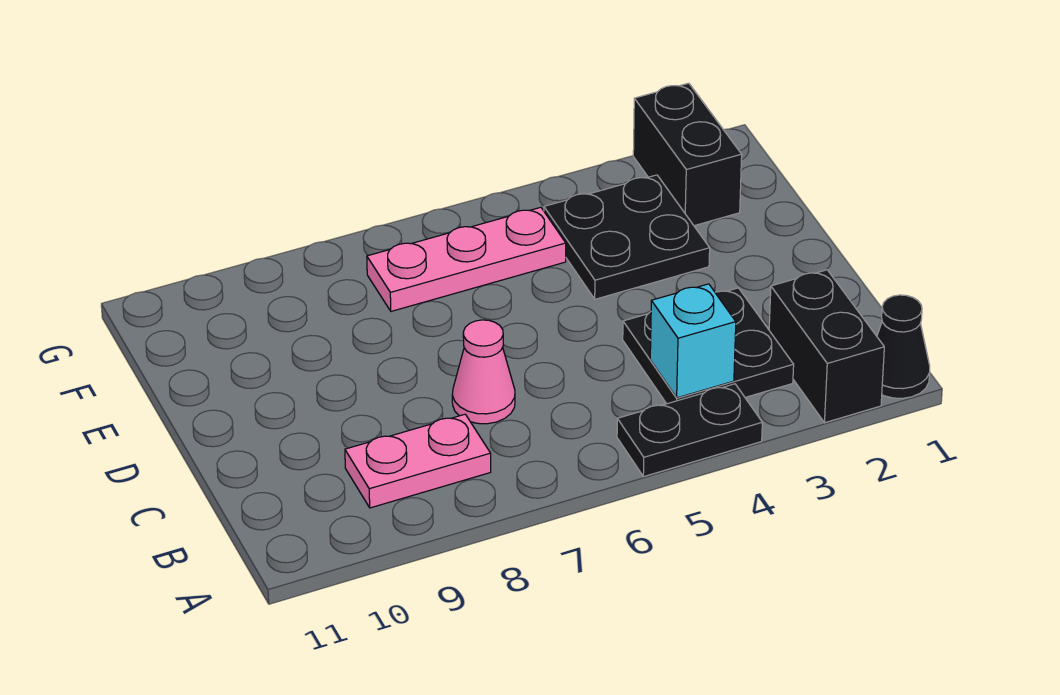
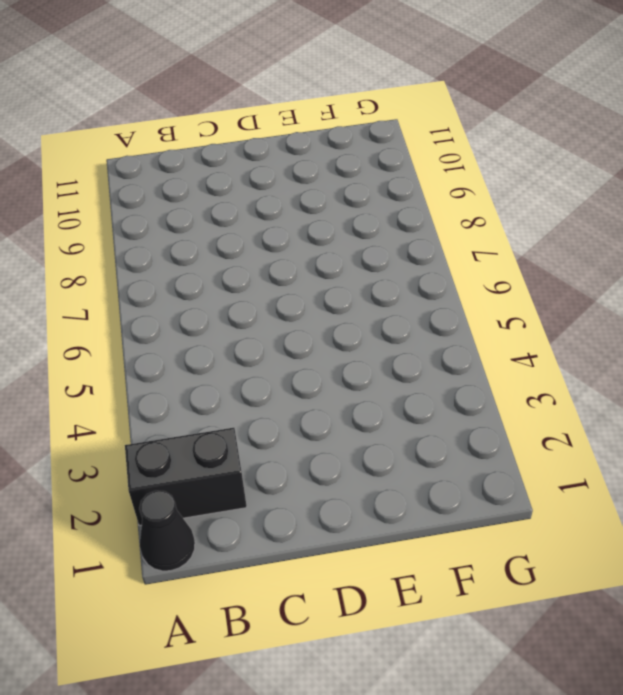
none -> black 1x2 plate [617,384,762,477]
none -> black 2x2 plate [623,288,794,404]

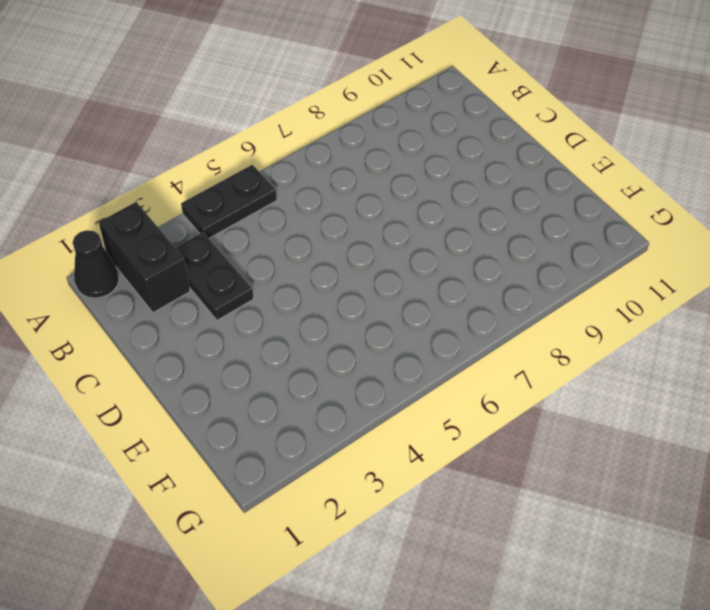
black 1x2 plate [175,232,254,320] -> black 2x2 plate [623,288,794,404]
none -> pink 1x2 plate [345,414,491,508]
none -> pink 1x1 cone [452,320,515,424]

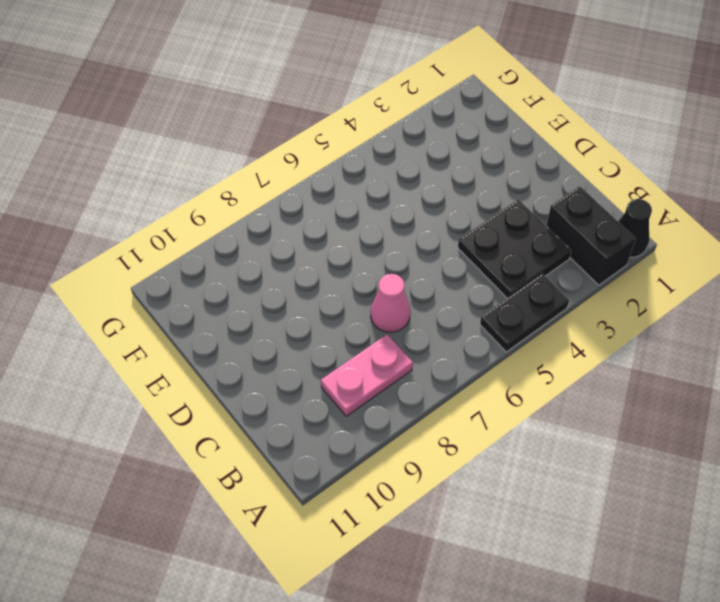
none -> black 2x2 plate [544,175,710,299]
none -> black 1x2 brick [633,83,742,226]

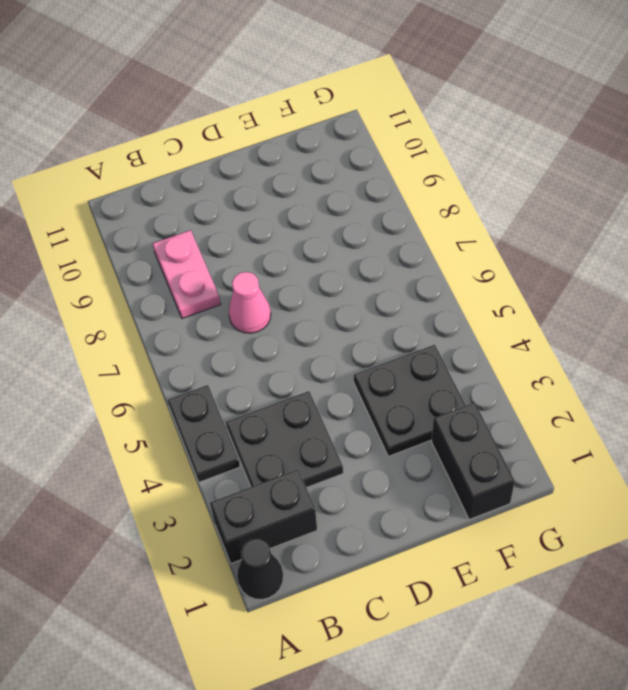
black 1x2 brick [432,403,515,520] -> black 1x2 brick turned to [633,83,742,226]
none -> pink 1x3 plate [367,207,566,311]
none -> cyan 1x1 brick [650,284,736,398]

